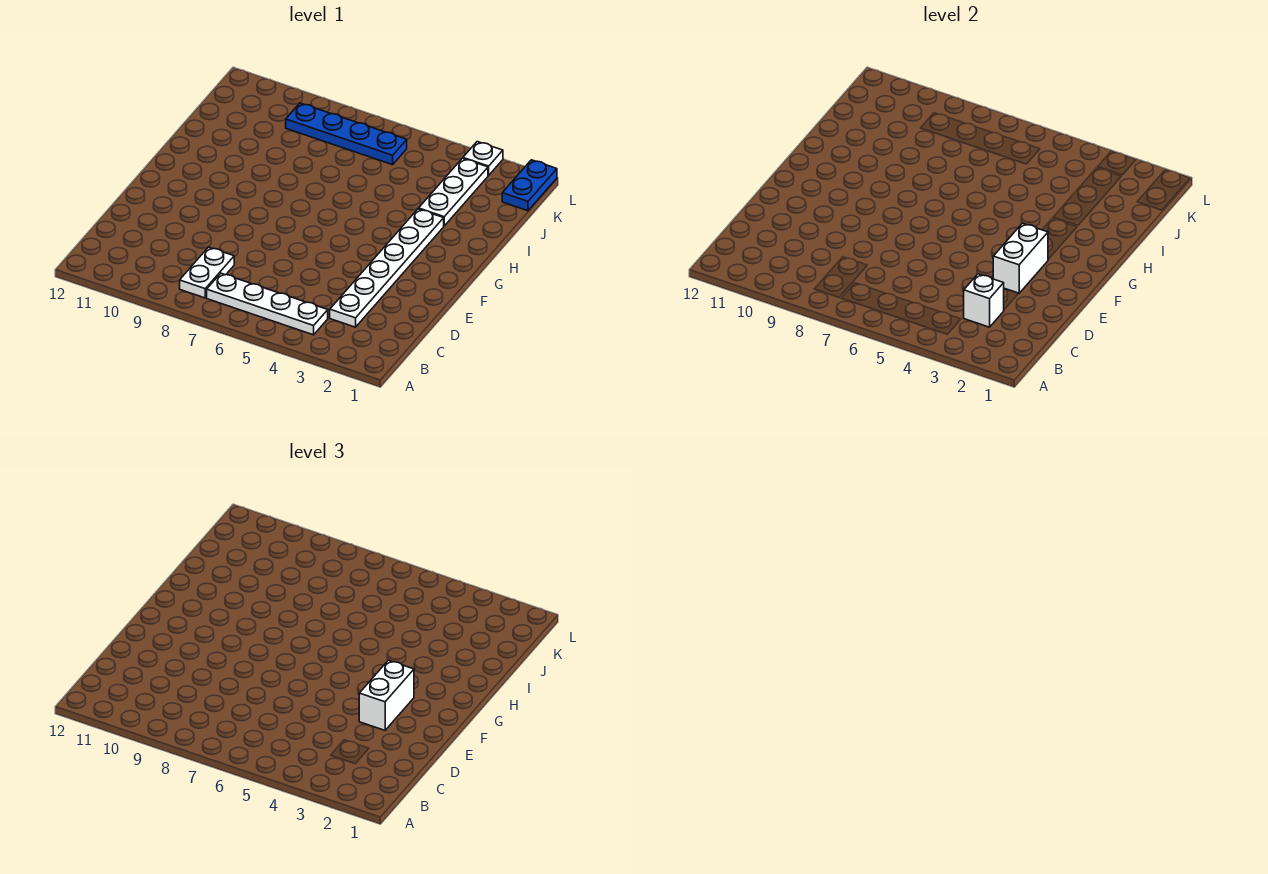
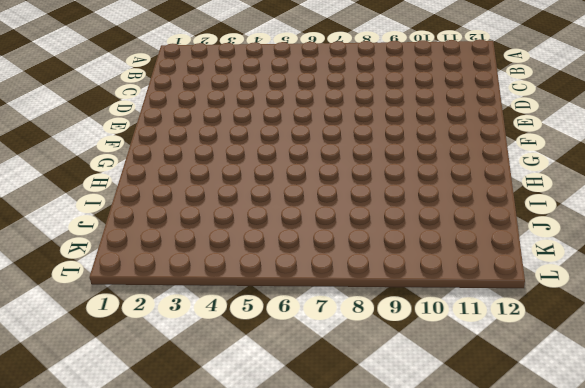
none -> white 1x4 plate [207,273,328,335]
none -> white 1x2 plate [180,247,234,298]

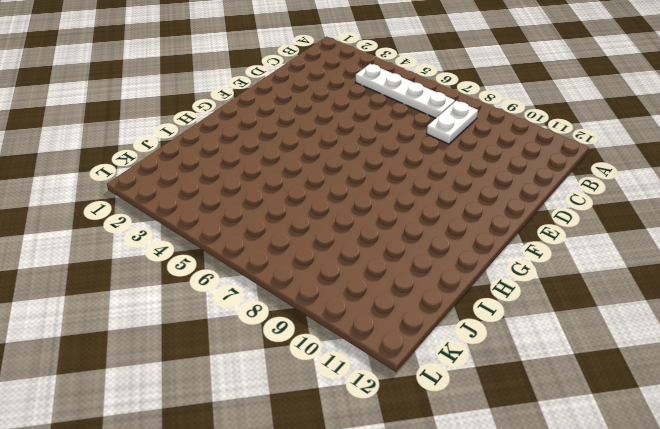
none -> white 1x6 plate [330,209,444,327]
none -> white 1x3 plate [419,158,488,226]

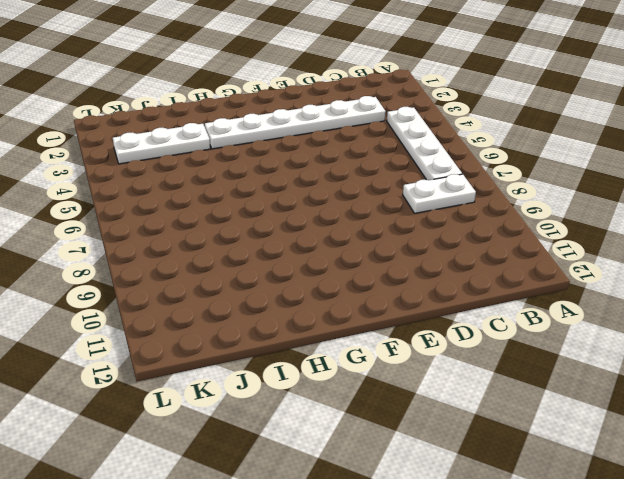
none -> blue 1x2 plate [502,160,557,211]
none -> blue 1x4 plate [286,103,407,165]

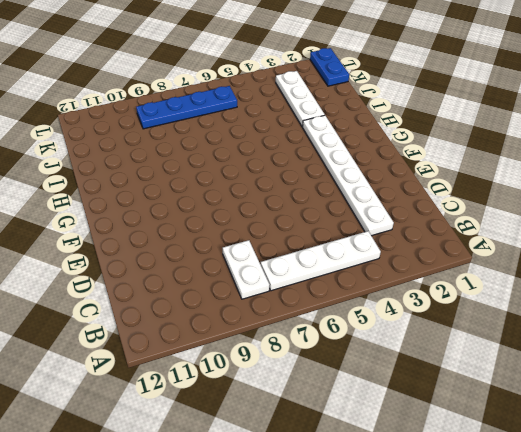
none -> white 1x1 plate [463,142,503,175]
none -> white 1x1 brick [964,274,1004,327]

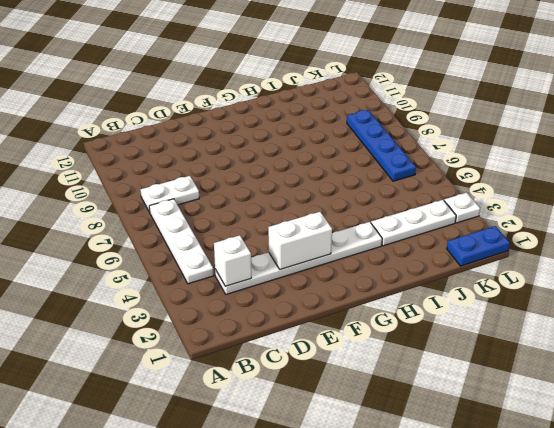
none -> white 1x2 brick [359,660,414,730]

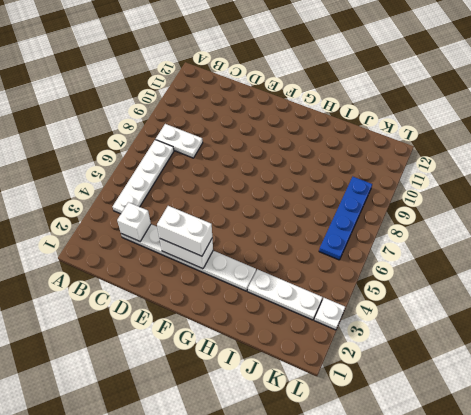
none -> blue 1x2 plate [502,160,557,211]

